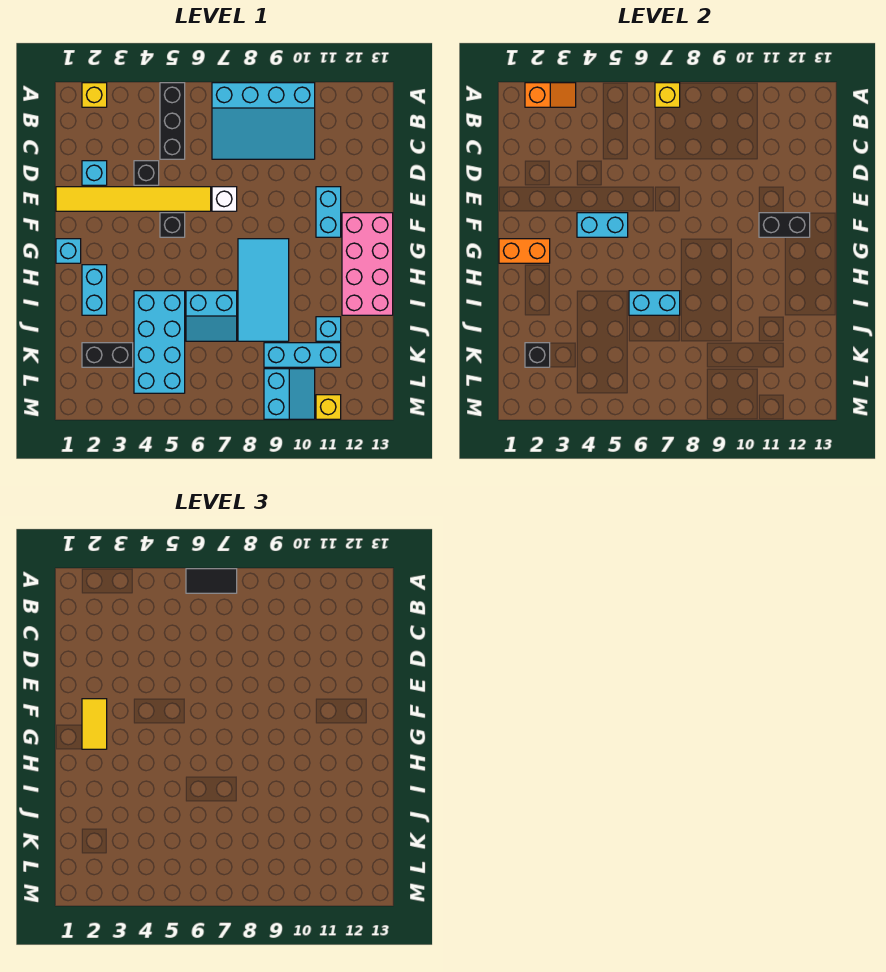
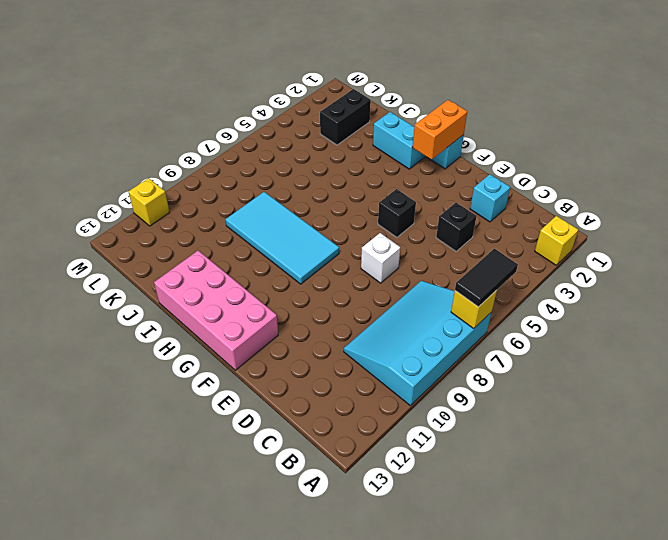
none -> black 1x3 brick [160,83,185,159]
none -> yellow 1x6 tile [56,187,211,211]
none -> cyan 1x2 brick [316,187,341,237]

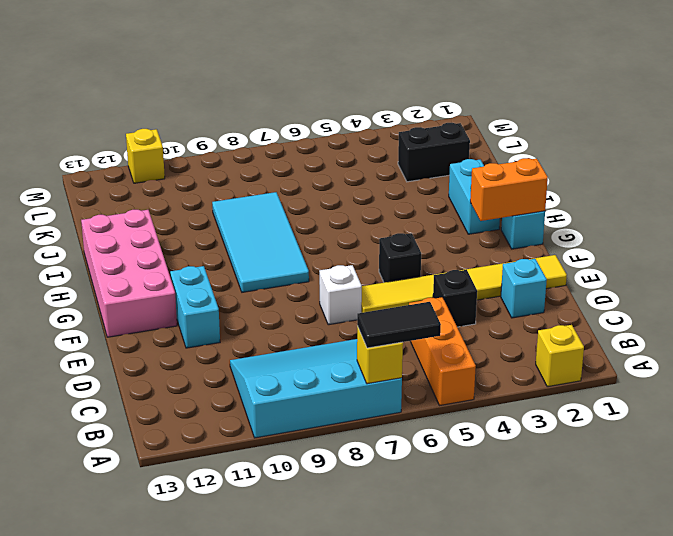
orange 1x3 brick [409,297,476,406] -> black 1x3 brick [160,83,185,159]
none -> cyan 2x4 brick [134,291,185,393]
none -> cyan 2x2 slope [186,291,237,341]
none -> cyan 1x1 brick [316,317,341,341]

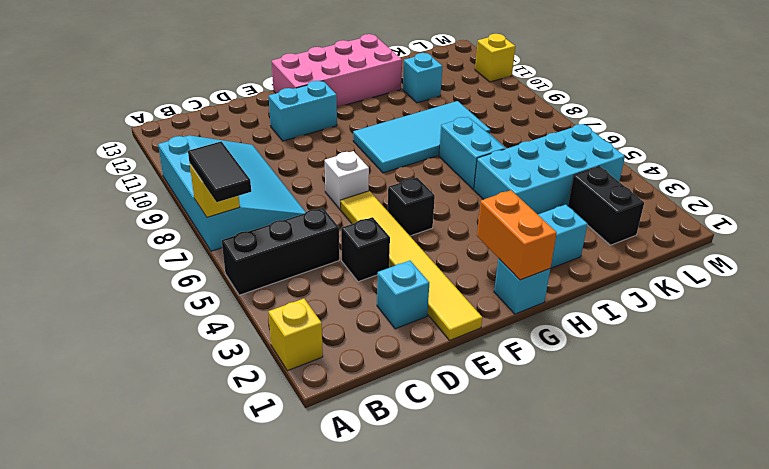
none -> cyan 1x3 brick [264,343,341,367]
none -> cyan 2x2 slope [264,369,315,419]
none -> orange 1x2 slope [525,83,576,107]

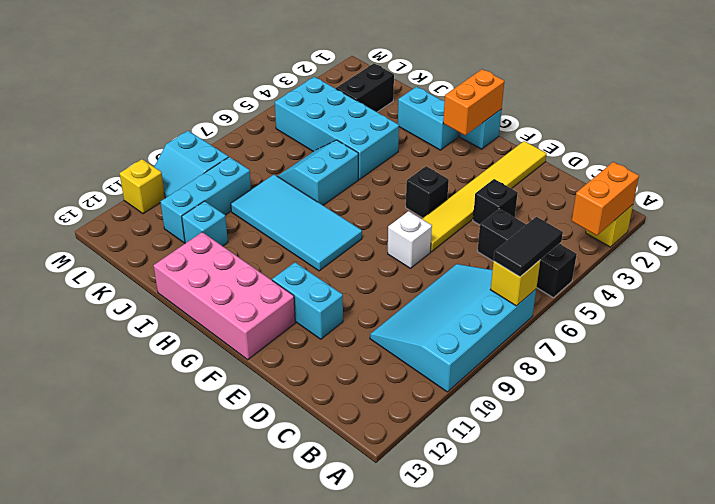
orange 1x2 brick [572,162,639,235] -> orange 1x2 slope [525,83,576,107]
none -> cyan 1x1 brick [82,161,107,185]
none -> cyan 1x2 brick [577,213,628,237]
none -> black 1x2 brick [759,213,810,237]

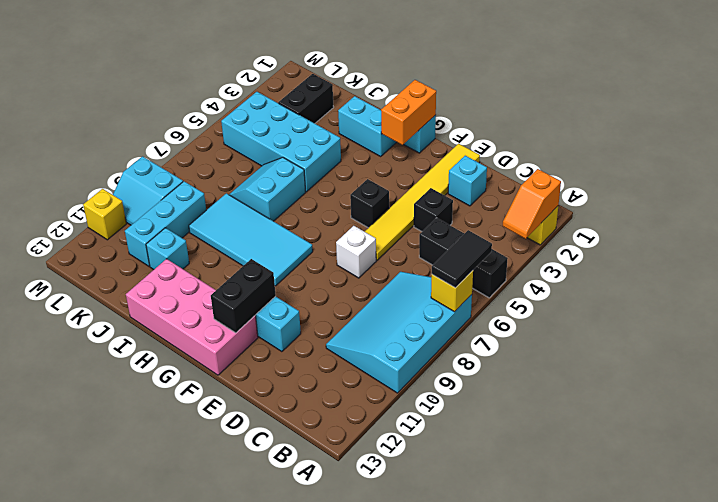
none -> cyan 1x2 brick [577,213,628,237]
none -> cyan 1x2 brick [629,291,680,315]
none -> black 1x1 brick [525,343,550,367]

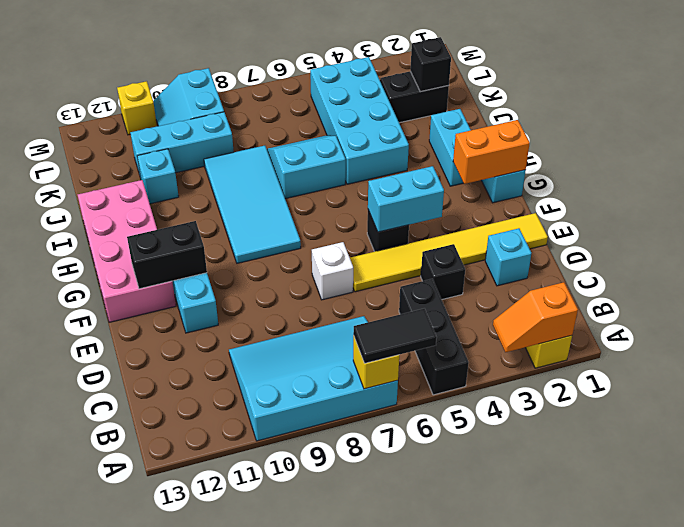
none -> cyan 1x2 brick [629,291,680,315]
none -> yellow 1x2 tile [82,699,107,749]

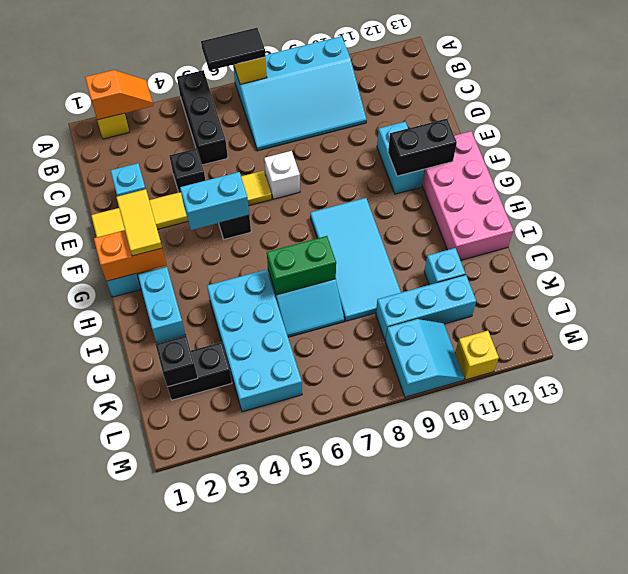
green 1x2 brick [267,236,336,295] -> cyan 1x2 brick [629,291,680,315]

